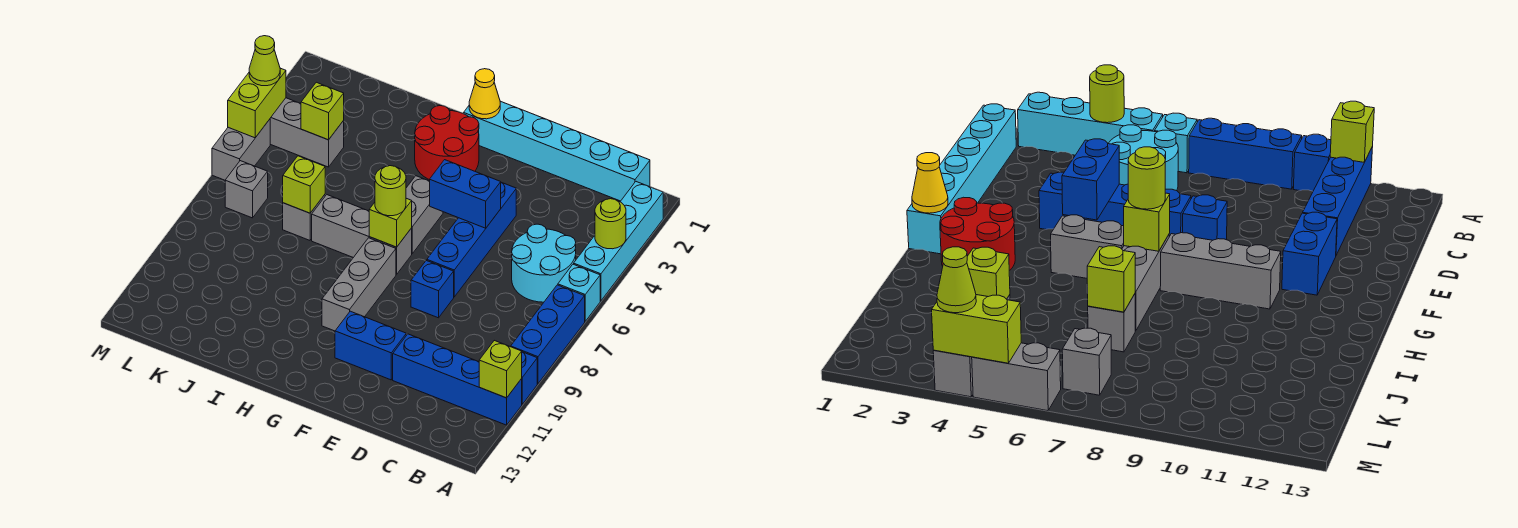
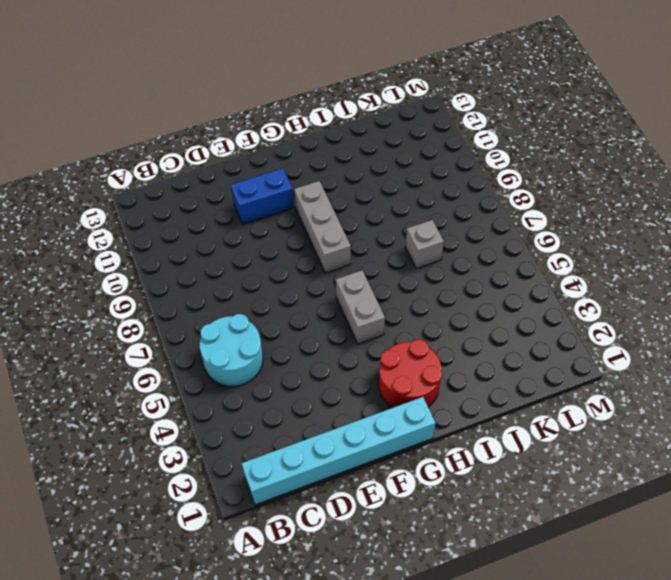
none -> cyan 1x4 brick [574,182,663,301]
none -> cyan 1x1 brick [558,264,600,321]
none -> blue 1x3 brick [511,285,585,384]

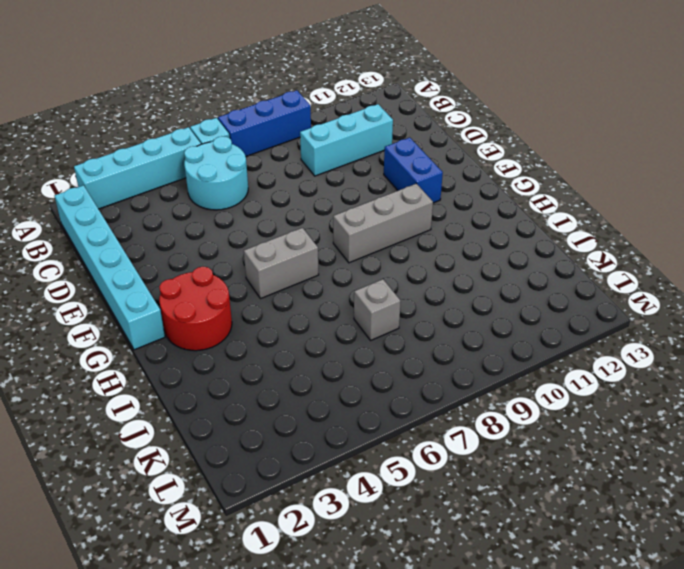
cyan 1x3 brick [300,104,393,176] -> blue 1x4 brick [393,334,522,425]
none -> blue 1x1 brick [522,352,537,404]
none -> blue 1x4 brick [427,183,516,297]
none -> blue 1x1 brick [411,261,454,318]

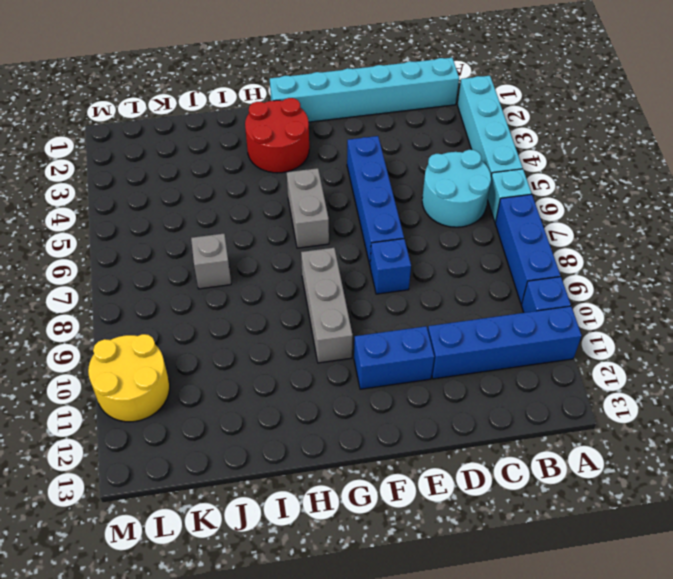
yellow 2x2 round brick [88,334,170,422] -> none
none -> grey 1x3 brick [312,195,412,274]
none -> grey 1x3 brick [270,98,344,167]
none -> grey 1x1 brick [225,161,268,218]

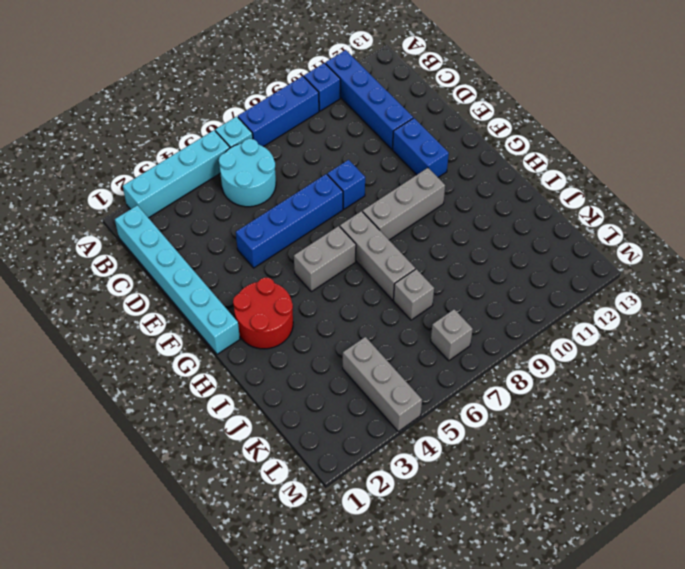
none -> grey 1x2 brick [212,119,270,180]
none -> lime 1x1 round brick [595,199,626,249]
none -> lime 1x1 brick [479,340,522,398]

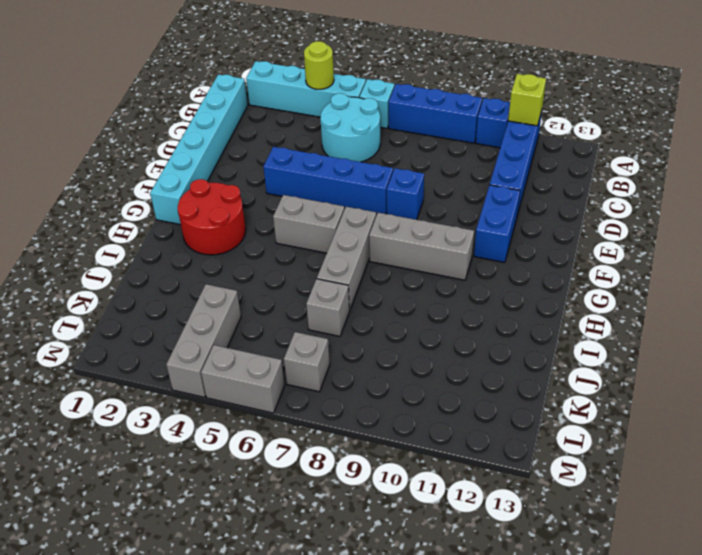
none -> blue 1x2 brick [430,160,501,228]
none -> yellow 1x1 cone [469,69,500,119]
none -> lime 1x1 brick [369,198,412,247]

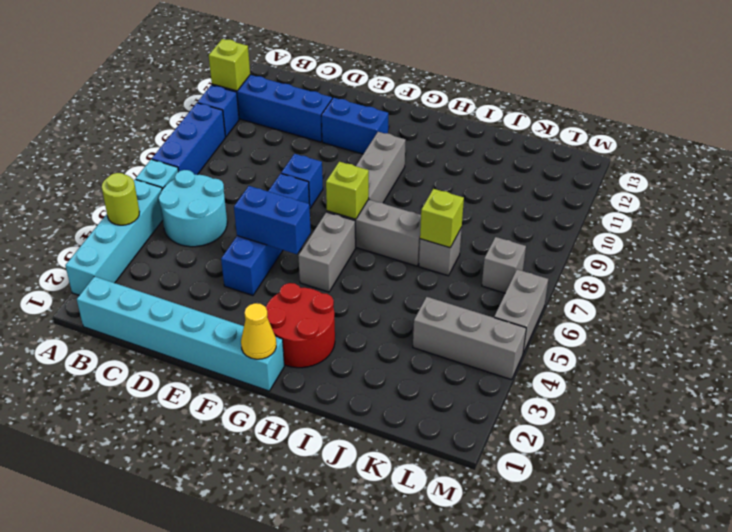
none -> lime 1x1 brick [301,82,344,140]
none -> lime 1x2 brick [228,68,286,138]
none -> lime 1x1 round brick [375,166,406,216]

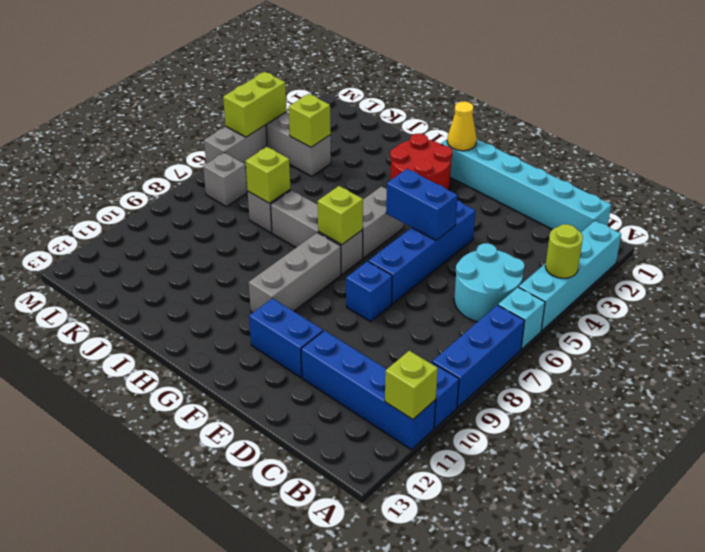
none -> lime 1x1 round brick [375,166,406,216]
none -> lime 1x1 cone [249,36,280,86]

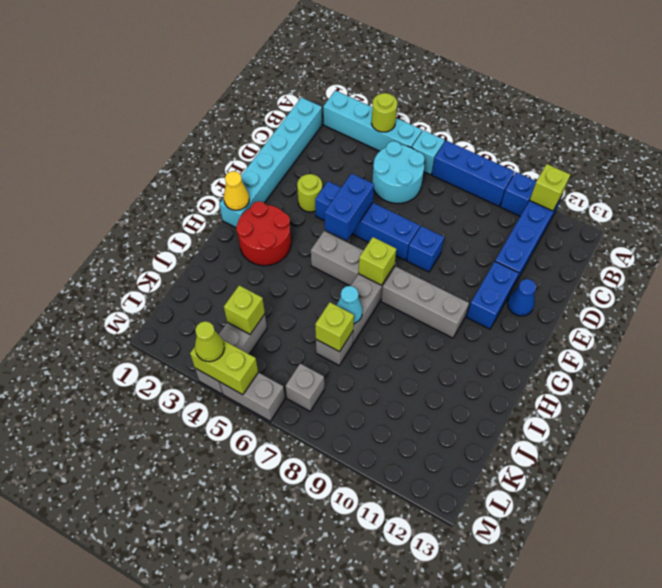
lime 1x1 round brick [297,174,322,212] -> lime 1x1 round brick moved to [375,166,406,216]
blue 1x1 cone [507,279,536,316] -> none
cyan 1x1 cone [337,286,363,324] -> none

